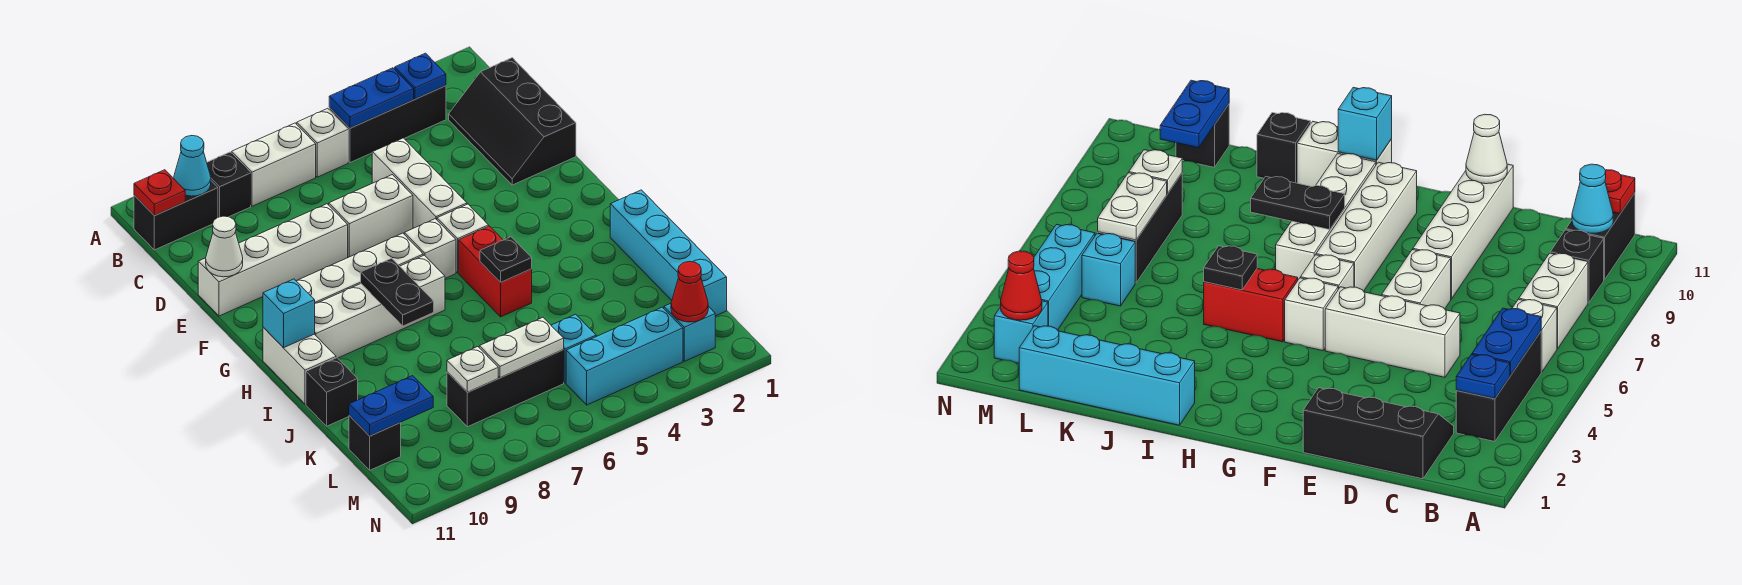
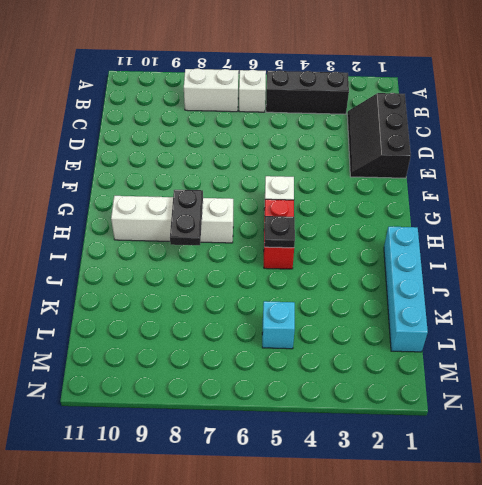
none -> black 1x1 brick [207,152,251,217]
none -> black 1x2 brick [134,177,218,250]
none -> white 1x3 brick [372,138,467,228]
none -> white 1x2 brick [329,175,413,257]

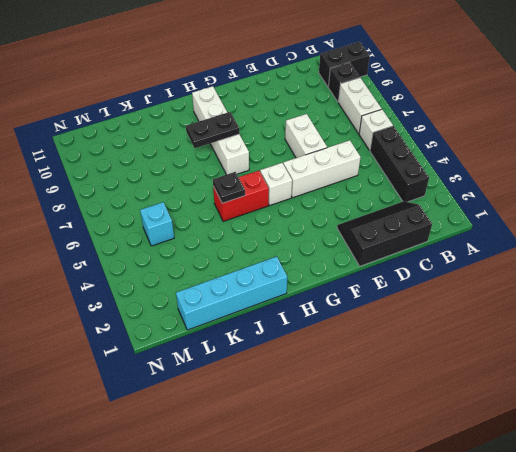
black 1x2 brick [319,42,370,87] -> black 1x2 brick turned to [134,177,218,250]
none -> white 1x4 brick [198,204,348,316]
none -> white 1x1 brick [404,219,456,278]
none -> white 1x4 brick [297,233,423,303]
none -> white 1x2 brick [263,328,336,404]

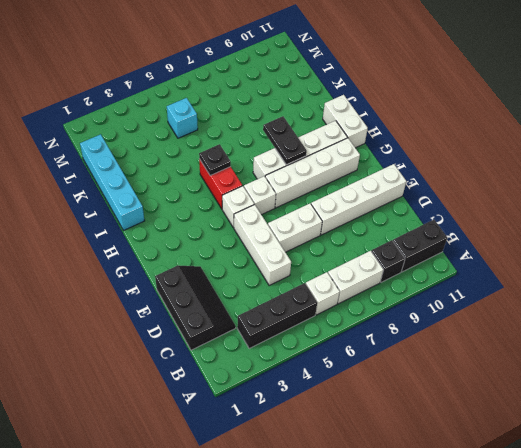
none -> black 1x1 brick [306,358,358,426]
none -> black 1x3 brick [447,350,564,427]
none -> black 1x1 brick [349,416,401,470]
none -> cyan 1x1 brick [664,303,715,361]

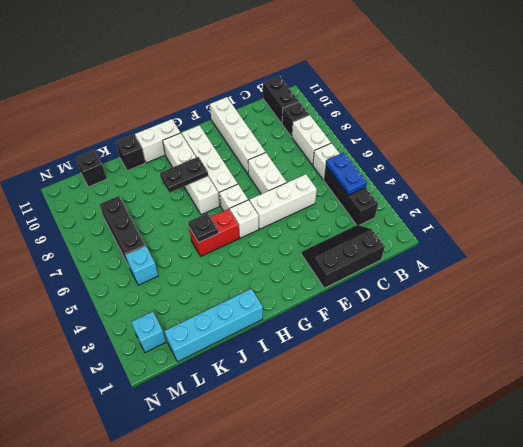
none -> cyan 1x3 brick [566,307,683,405]
none -> blue 1x1 plate [395,53,446,99]
none -> cyan 1x1 cone [174,136,211,196]
none -> red 1x1 plate [134,170,185,216]

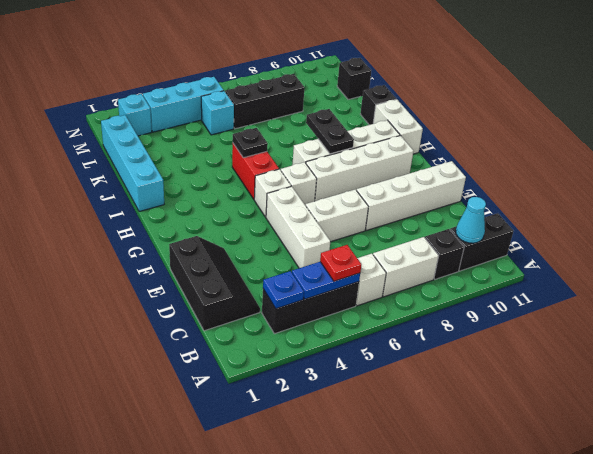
red 1x1 plate [320,245,361,281] -> red 1x1 plate moved to [134,170,185,216]
none -> white 1x1 cone [206,216,243,277]
none -> cyan 1x1 brick [263,279,315,348]
none -> white 1x2 plate [479,317,564,378]
none -> white 1x1 plate [447,347,498,392]

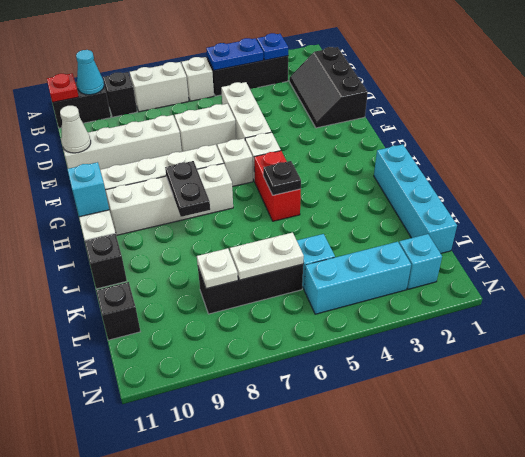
none -> blue 1x2 plate [349,376,433,436]
none -> red 1x1 cone [671,262,708,322]

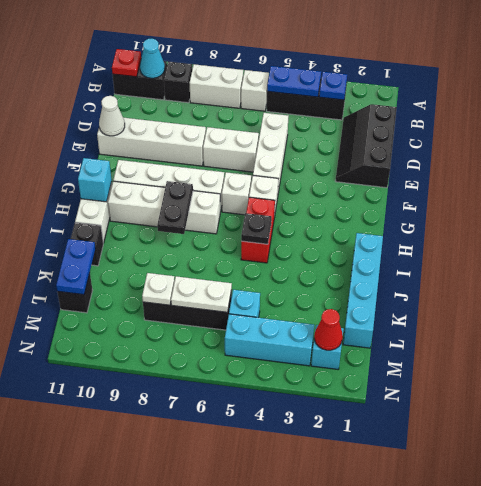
blue 1x2 plate [56,239,95,295] -> blue 1x2 plate turned to [349,376,433,436]

